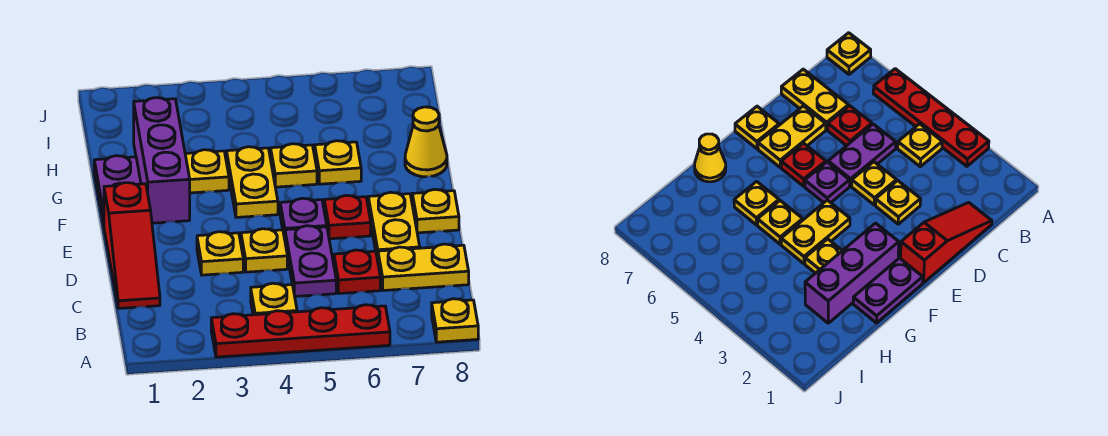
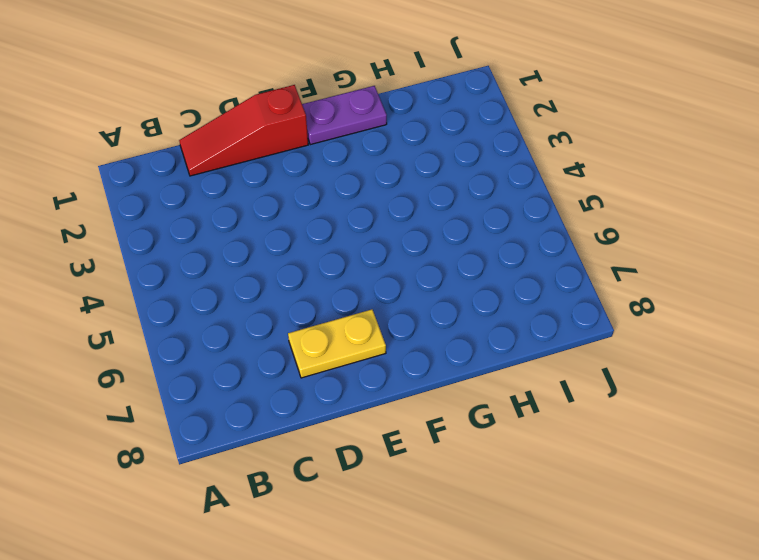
none -> red 1x4 plate [211,305,390,357]
none -> yellow 1x1 plate [432,299,478,342]
none -> yellow 1x1 plate [251,283,297,315]

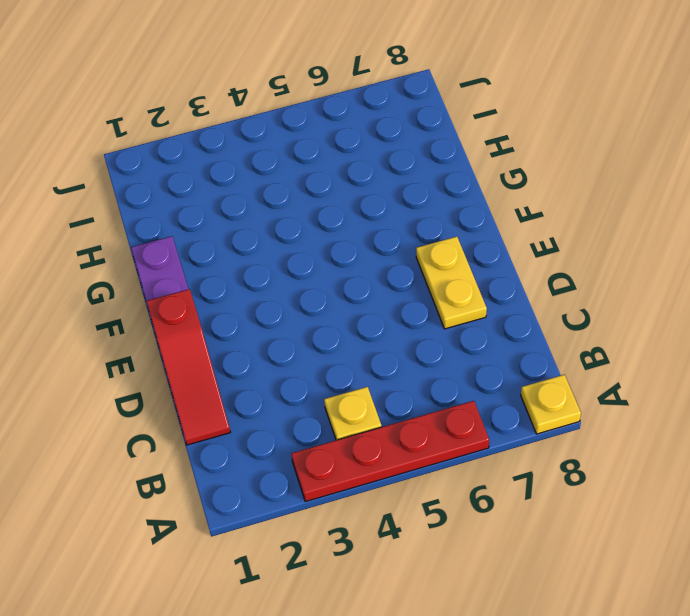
none -> purple 1x2 plate [285,226,336,296]
none -> red 1x1 plate [334,250,380,293]
none -> yellow 1x2 plate [378,244,469,291]

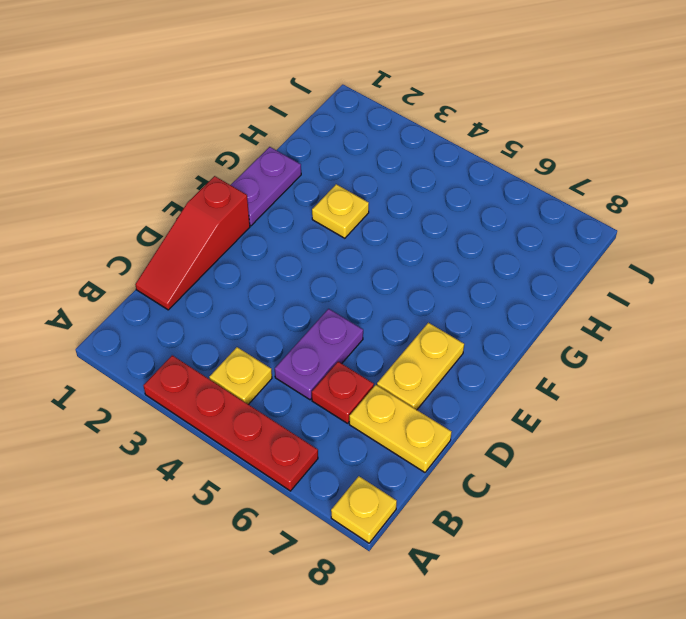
none -> yellow 1x1 plate [197,232,243,275]
none -> yellow 1x1 plate [241,229,287,272]
none -> purple 1x1 plate [280,198,327,239]

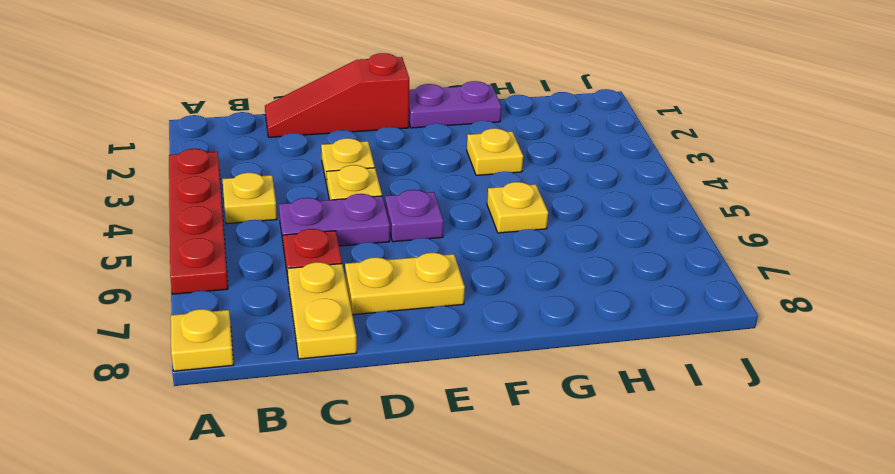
none -> red 1x1 plate [324,195,371,239]
none -> yellow 1x1 plate [412,189,459,233]
none -> purple 1x3 brick [134,98,190,223]

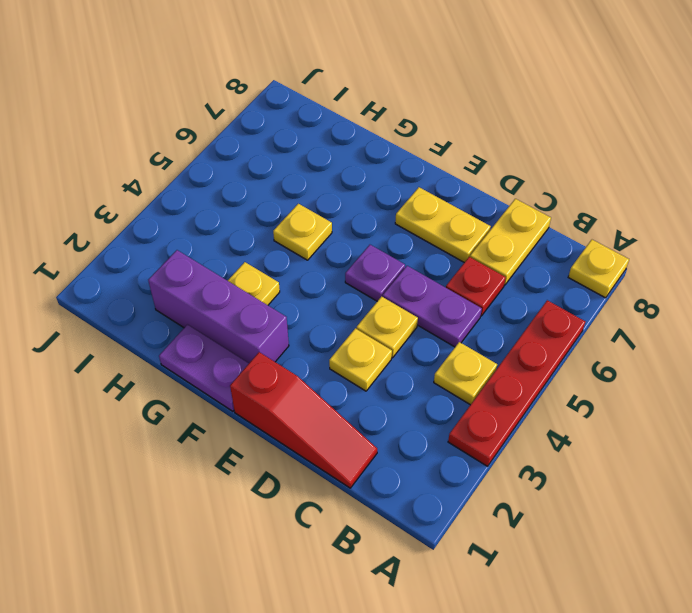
none -> red 1x1 plate [324,195,371,239]
none -> yellow 1x1 plate [412,189,459,233]
none -> yellow 1x2 plate [227,147,278,217]

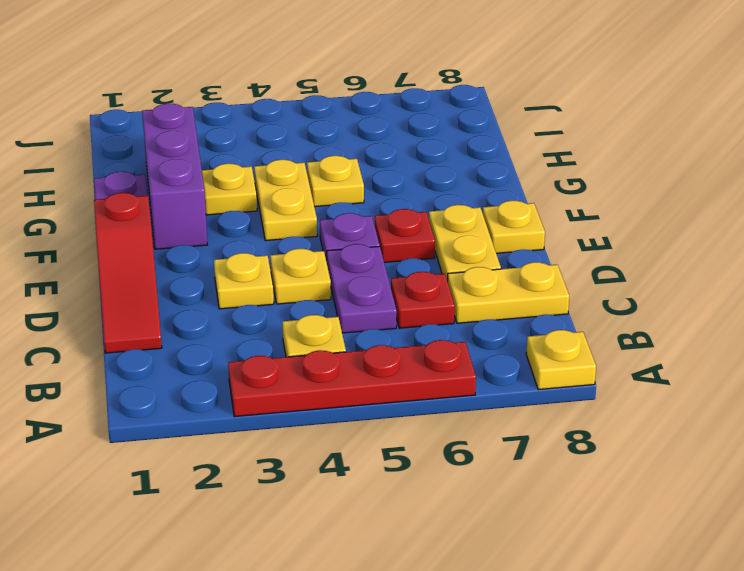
none -> yellow 1x1 plate [315,141,361,184]
none -> yellow 1x1 cone [405,107,447,177]

